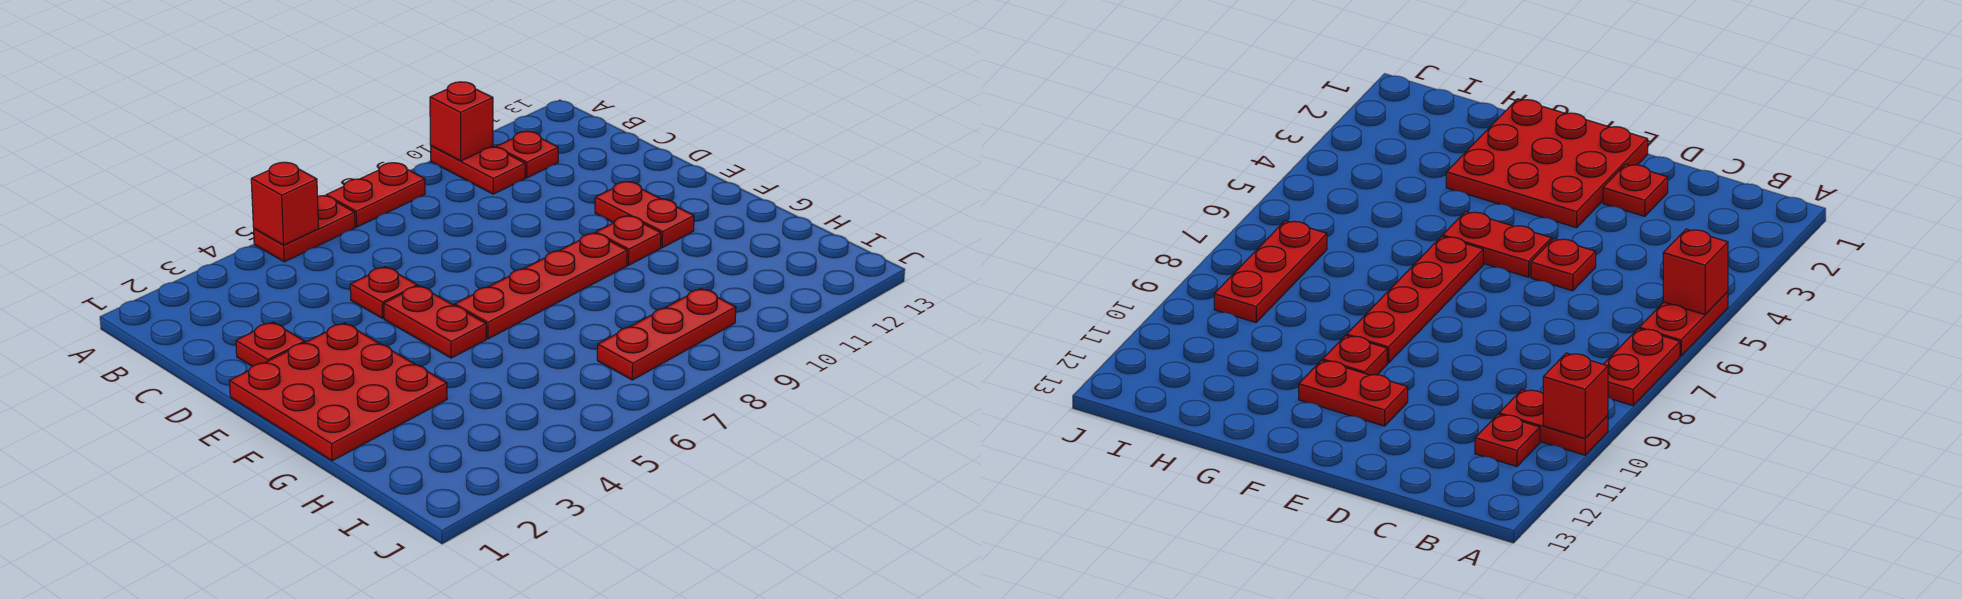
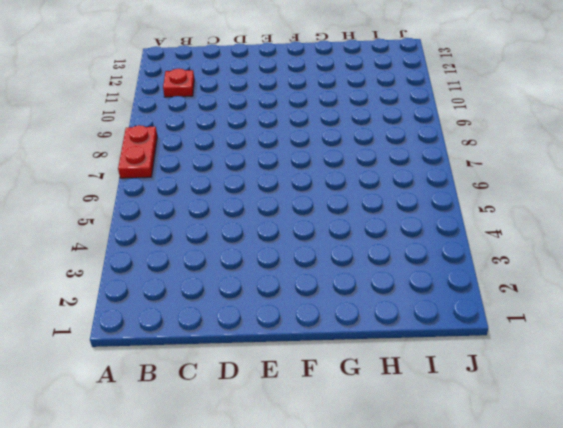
none -> red 1x2 plate [254,196,355,262]
none -> red 1x2 plate [431,146,525,194]
none -> red 1x1 plate [236,322,305,366]

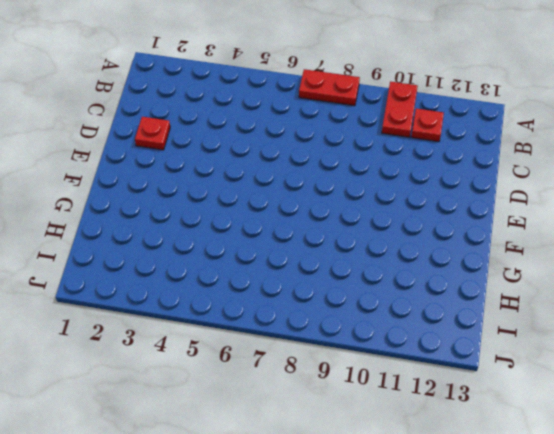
none -> red 1x2 plate [254,196,355,262]
none -> red 1x1 plate [350,267,417,318]
none -> red 3x3 plate [230,323,447,461]

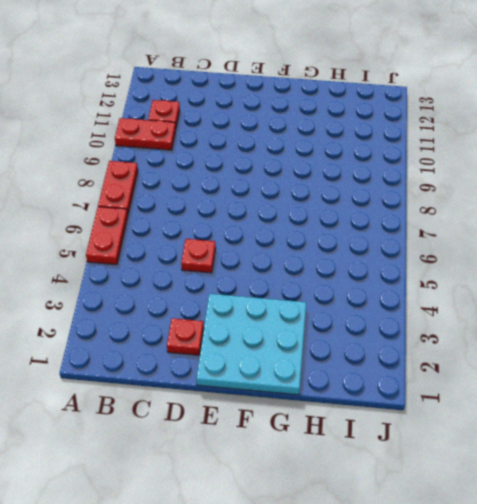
cyan 3x3 plate [196,294,306,395] -> red 3x3 plate [230,323,447,461]
none -> red 1x2 plate [384,286,486,358]
none -> red 1x2 plate [595,182,694,248]
none -> red 1x4 plate [455,233,627,339]

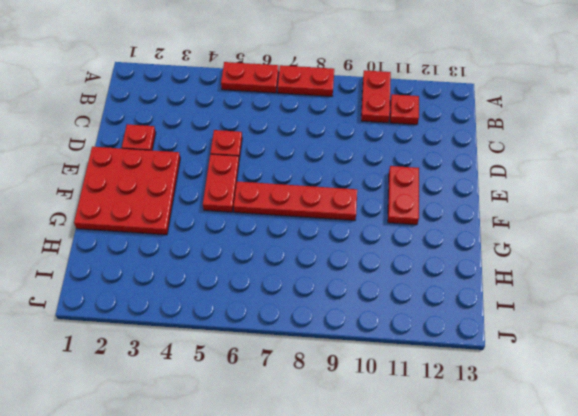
none -> red 1x1 plate [596,216,661,265]
none -> red 1x3 plate [597,289,736,380]
none -> red 1x1 brick [251,162,319,245]

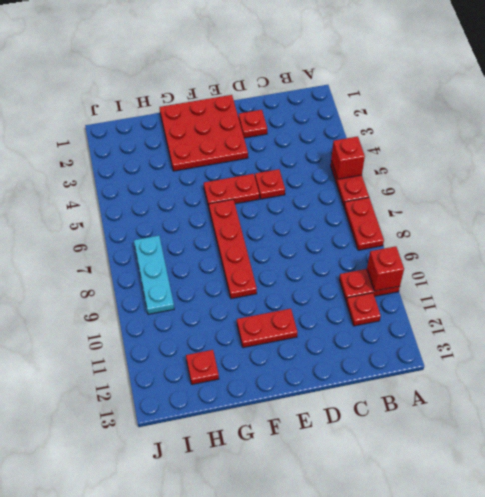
red 1x1 plate [186,350,219,384] -> red 1x1 plate moved to [596,216,661,265]
cyan 1x3 plate [134,236,174,314] -> red 1x3 plate [597,289,736,380]

